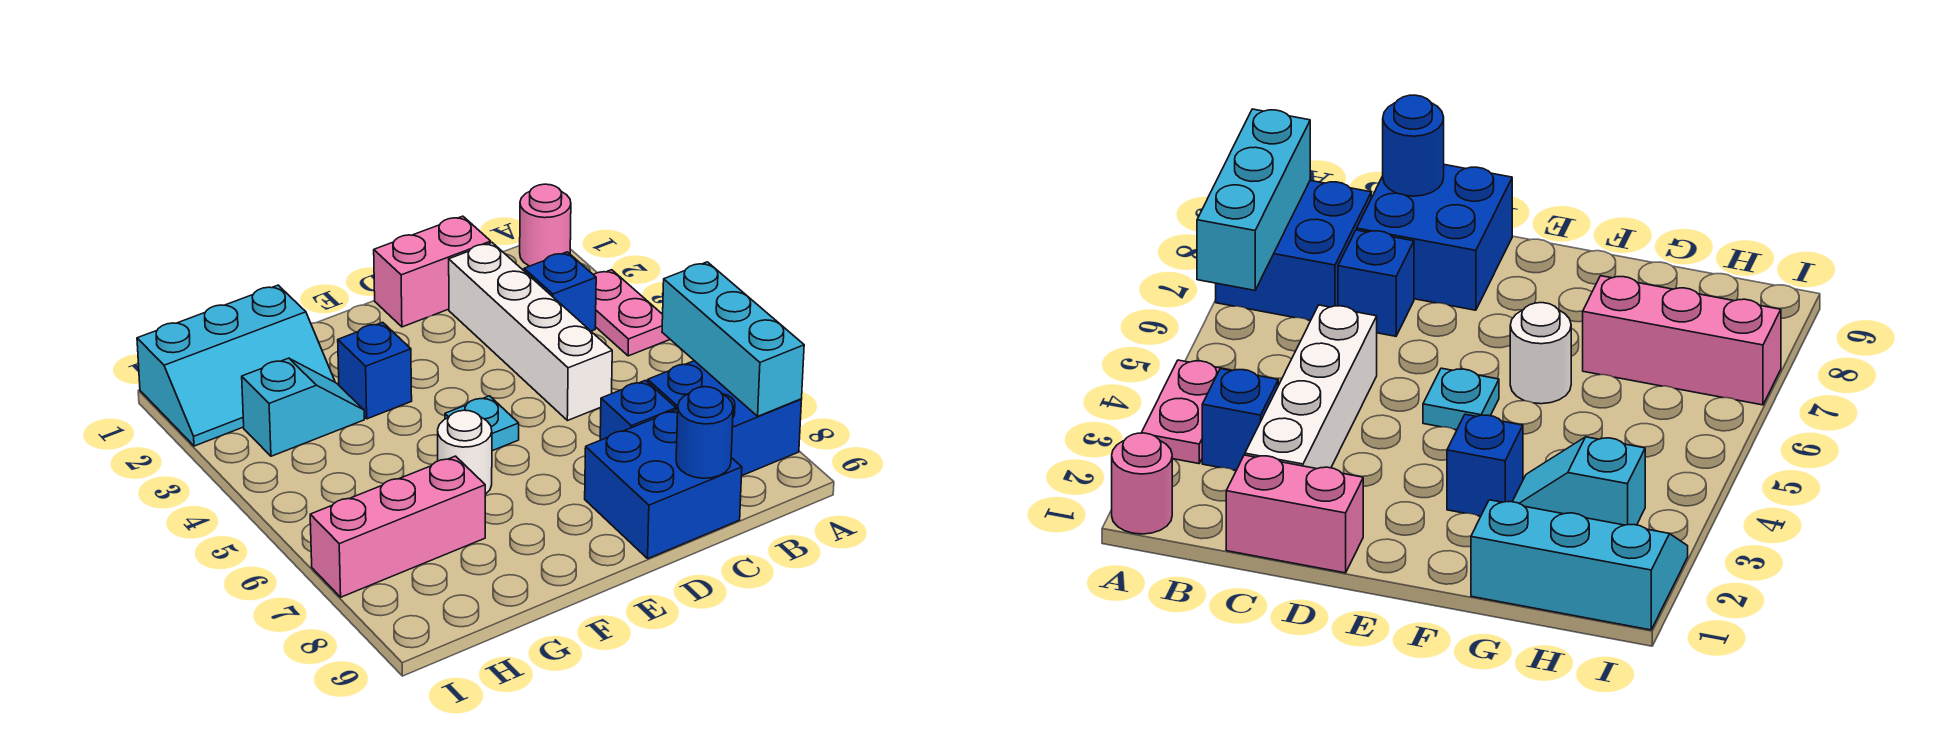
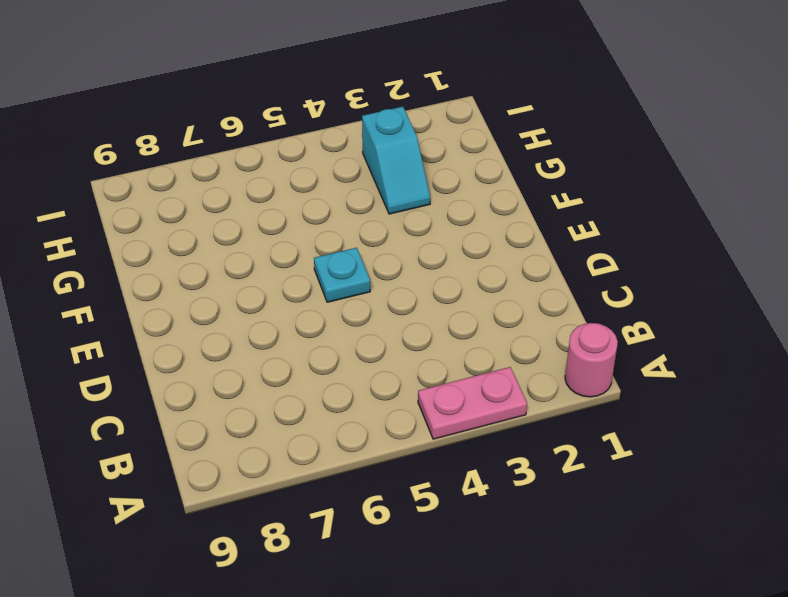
none -> blue 2x2 brick [648,361,802,475]
none -> blue 1x1 brick [524,252,596,331]
none -> pink 1x2 brick [374,216,491,327]

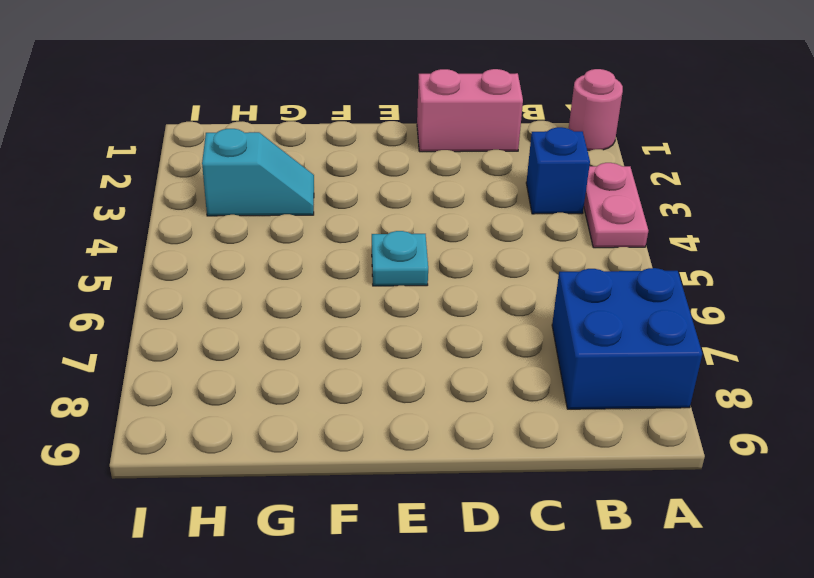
none -> white 1x4 brick [449,243,612,421]
none -> blue 1x1 brick [600,380,676,440]
none -> blue 2x2 brick [585,409,742,558]

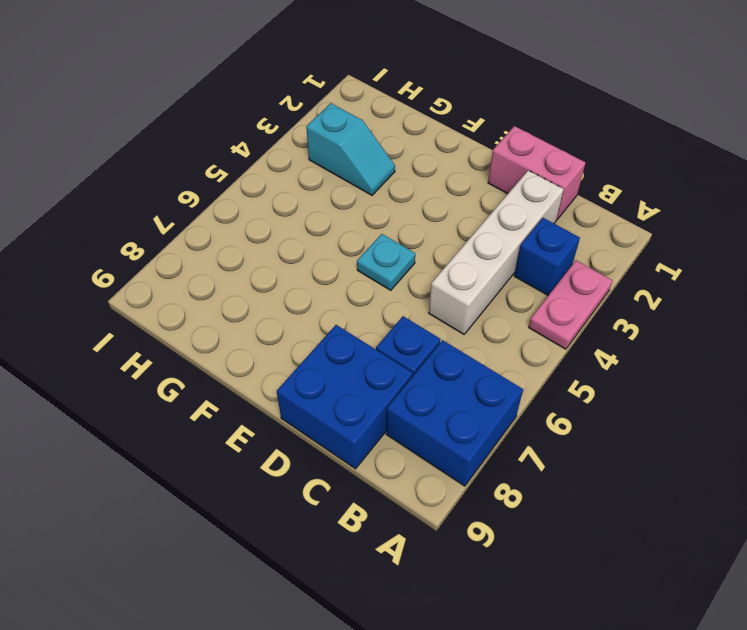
none -> pink 1x1 round brick [520,184,571,266]
none -> blue 1x1 brick [338,322,412,419]
none -> white 1x1 round brick [438,410,492,494]

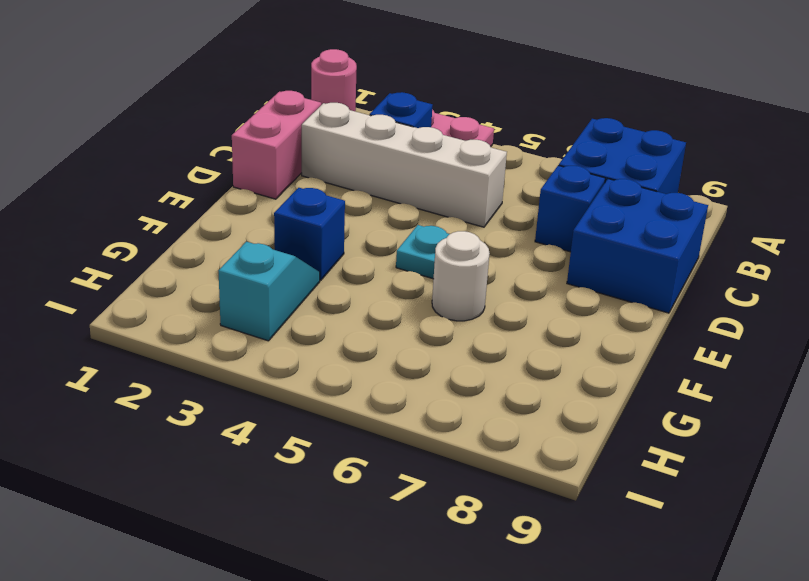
none -> cyan 2x3 slope [137,285,335,446]
none -> pink 1x3 brick [310,456,485,597]
none -> cyan 1x3 brick [662,262,804,416]

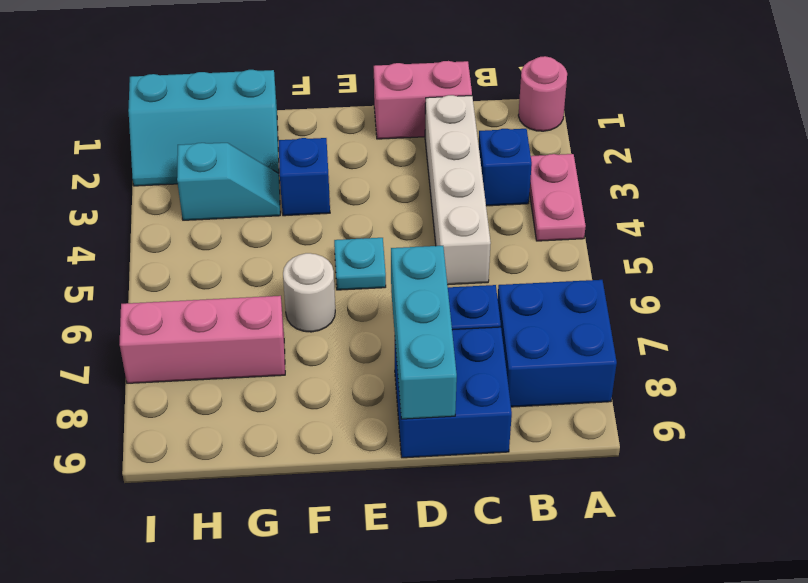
cyan 1x3 brick [391,246,457,419] -> cyan 1x3 brick moved to [662,262,804,416]
none -> blue 1x1 round brick [676,387,733,478]

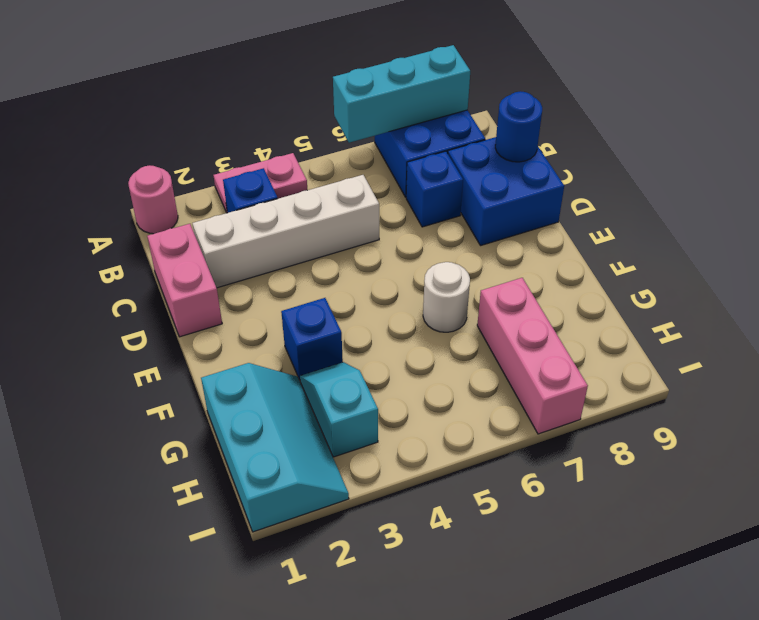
none -> cyan 1x1 plate [445,396,519,451]

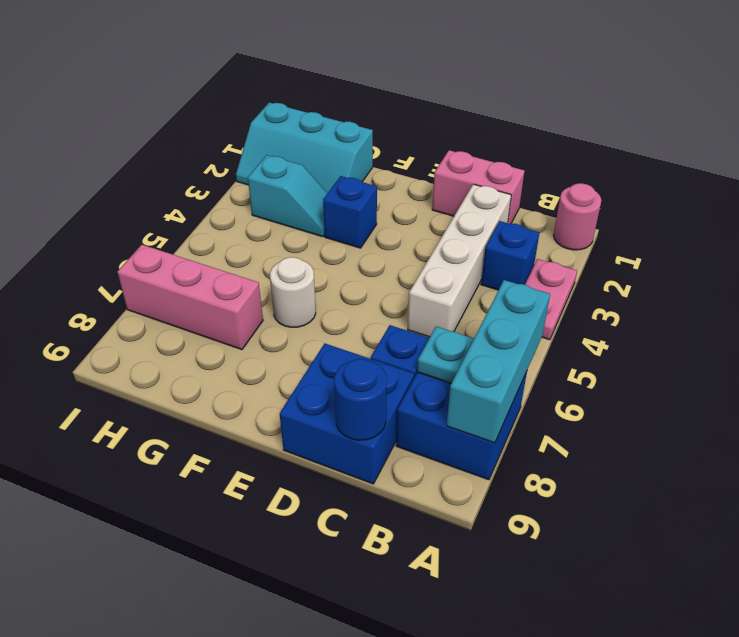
cyan 1x1 plate [417,326,474,383] -> cyan 1x1 plate moved to [445,396,519,451]

